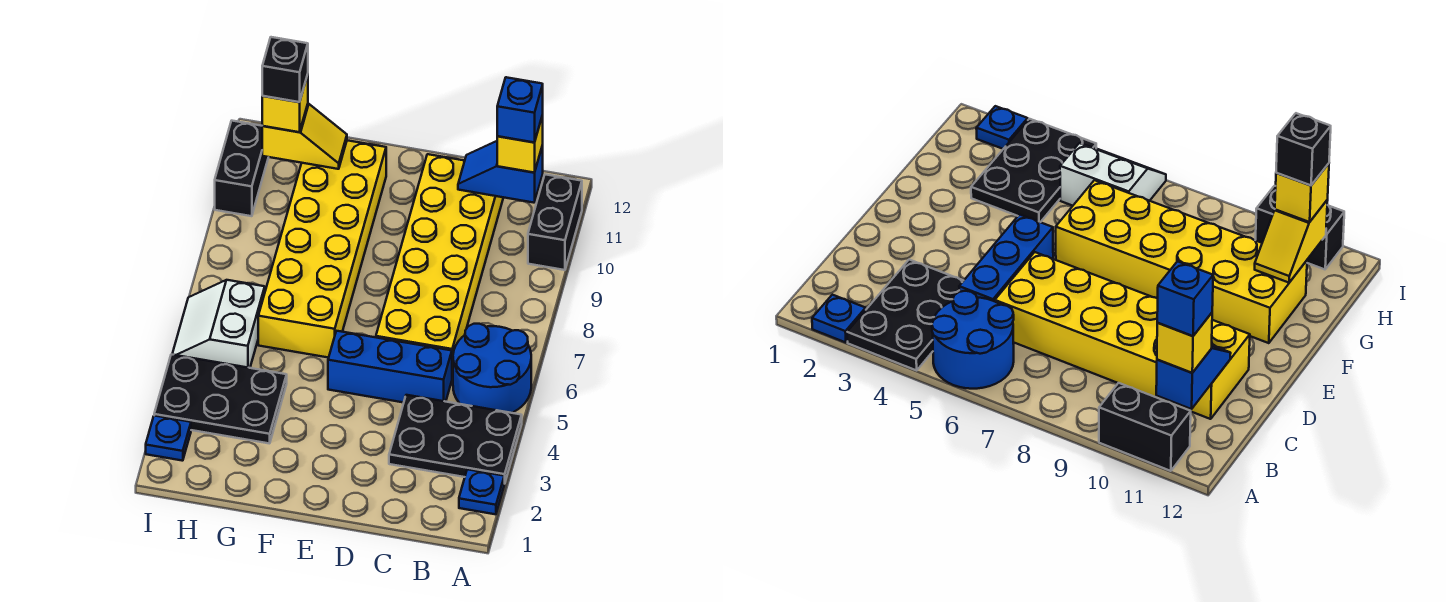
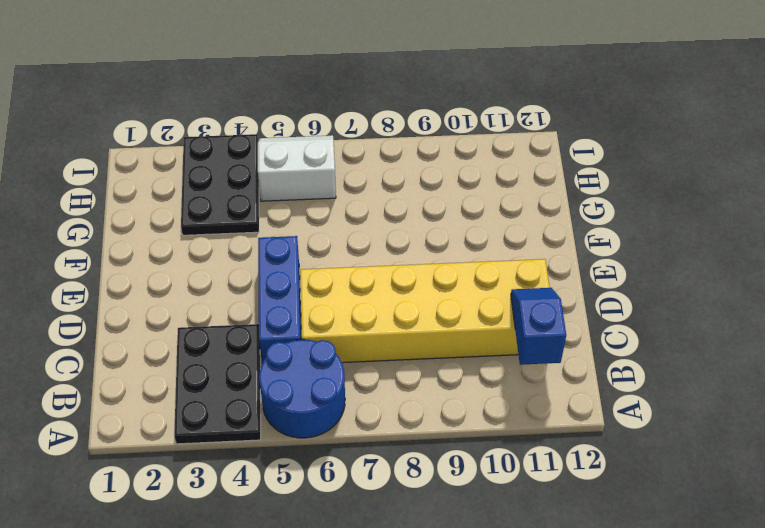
none -> blue 1x1 plate [459,469,504,514]
none -> black 1x2 brick [528,174,582,270]
none -> yellow 2x6 brick [258,140,386,358]

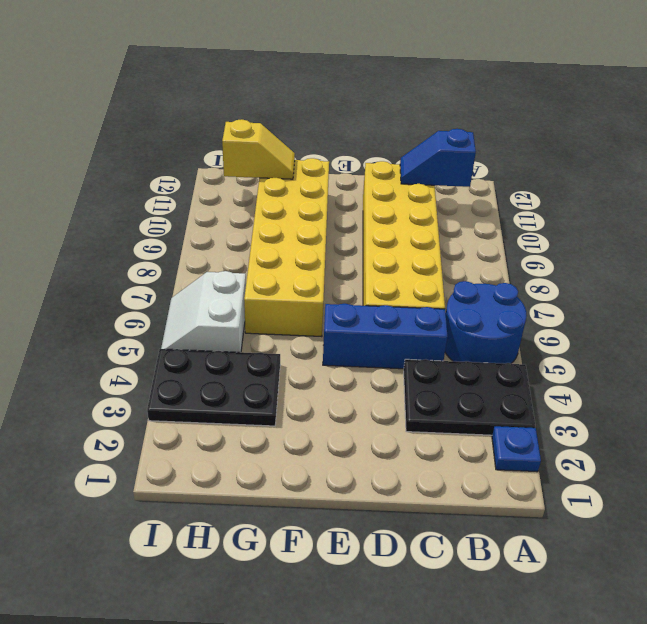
none -> black 1x2 brick [528,174,582,270]
none -> blue 1x1 plate [146,416,191,461]
none -> black 1x2 brick [215,121,268,216]

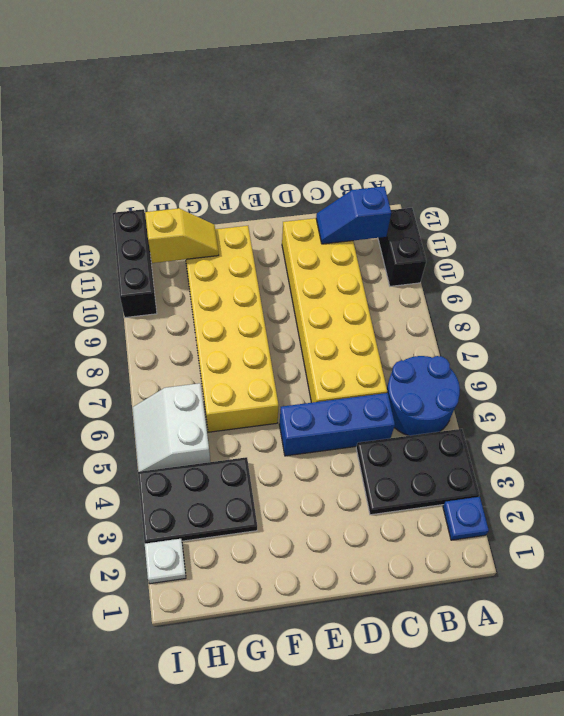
white 1x1 plate [145,539,186,584] -> blue 1x1 plate [146,416,191,461]
black 1x3 brick [112,209,157,318] -> black 1x2 brick [215,121,268,216]
none -> yellow 1x1 brick [497,115,543,173]
none -> yellow 1x1 brick [262,74,308,132]
none -> blue 1x1 brick [497,77,543,143]

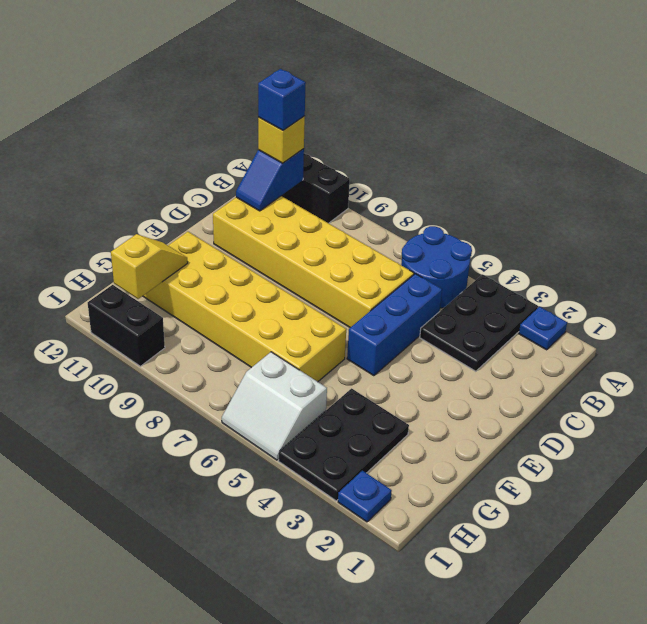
none -> yellow 1x1 brick [262,74,308,132]
none -> black 1x1 brick [262,37,308,102]

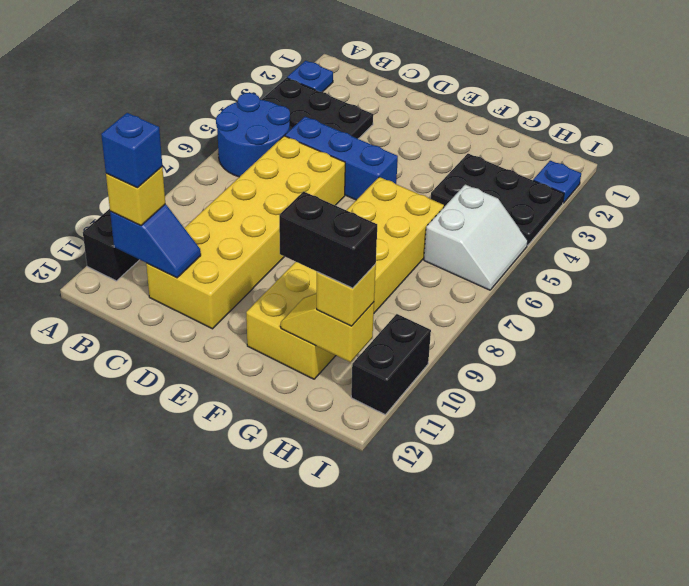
black 1x2 brick [279,191,377,288] -> black 1x1 brick [262,37,308,102]

